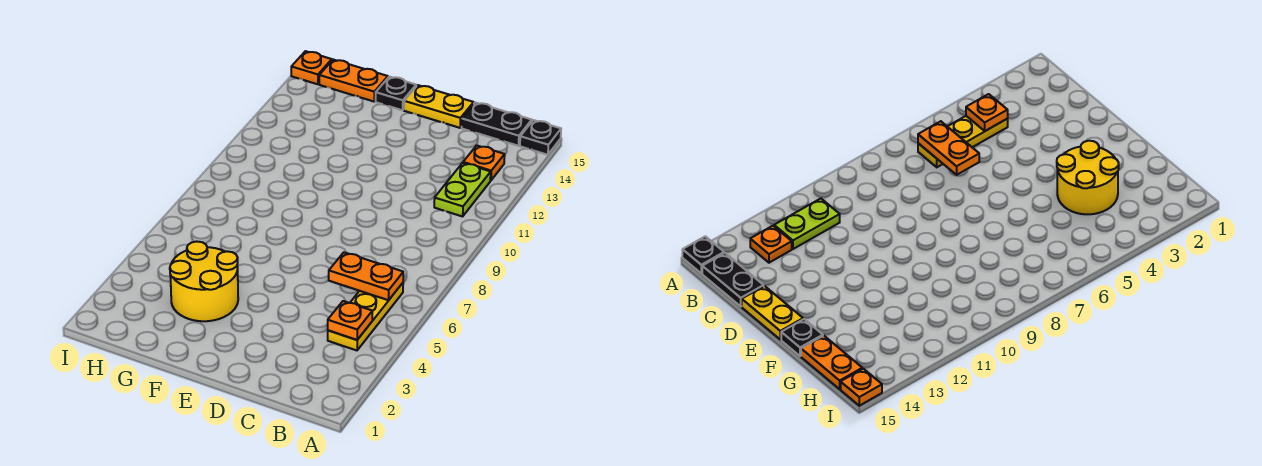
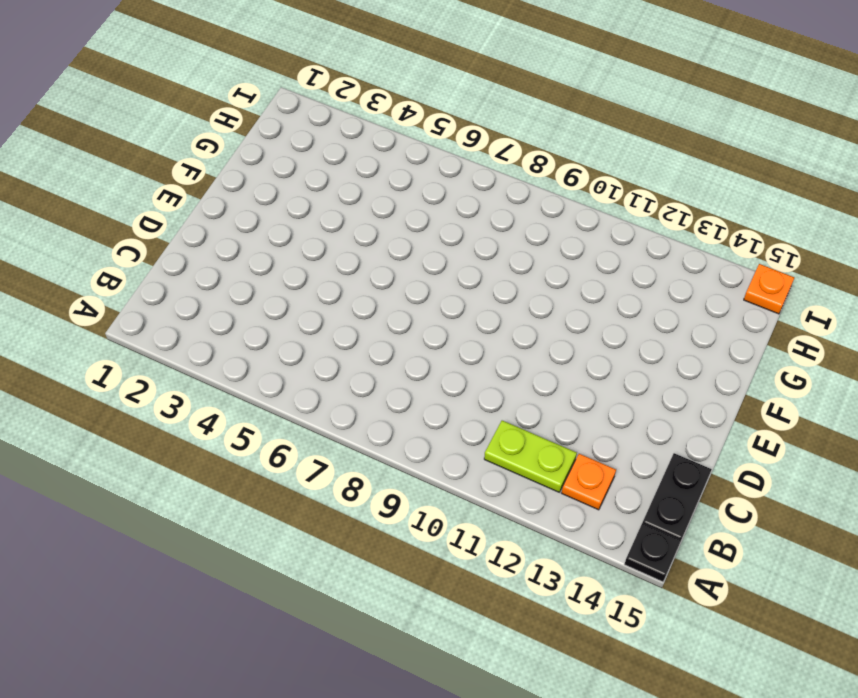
none -> yellow 1x3 plate [328,283,403,350]
none -> yellow 1x2 plate [404,85,474,128]
none -> yellow 2x2 round brick [170,242,238,321]

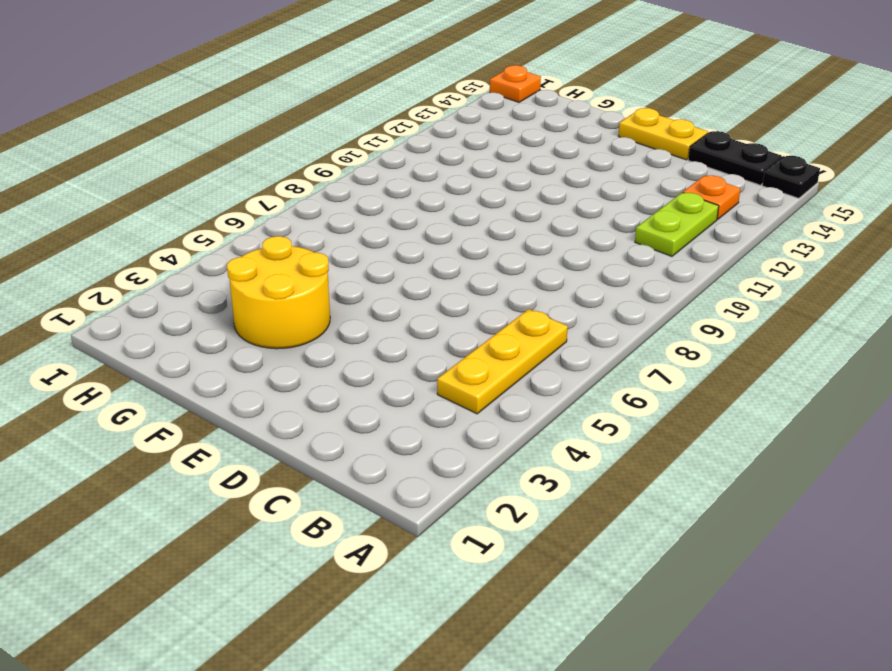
none -> black 1x1 plate [376,77,416,110]
none -> orange 1x2 plate [319,60,388,101]
none -> orange 1x1 plate [328,301,372,340]

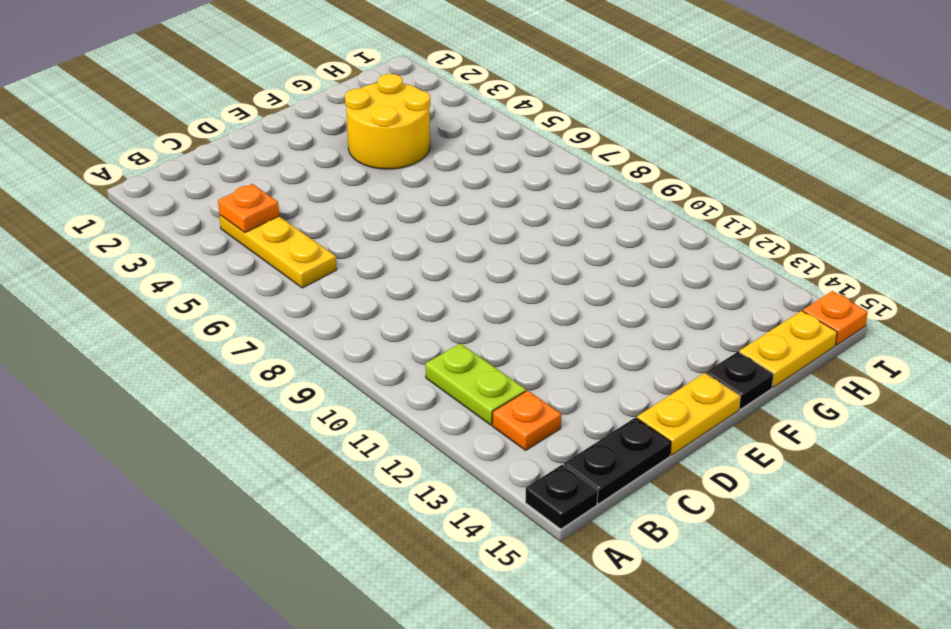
yellow 1x2 plate [739,311,837,387] -> orange 1x2 plate [319,60,388,101]
none -> orange 1x2 plate [329,252,403,300]

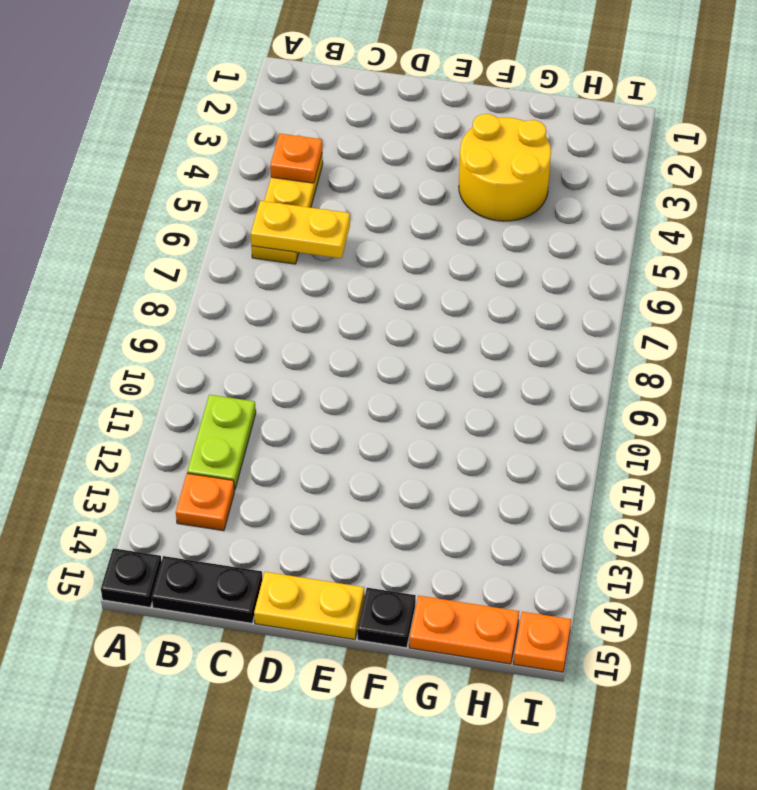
yellow 1x2 plate [251,201,350,258] -> orange 1x2 plate [329,252,403,300]

